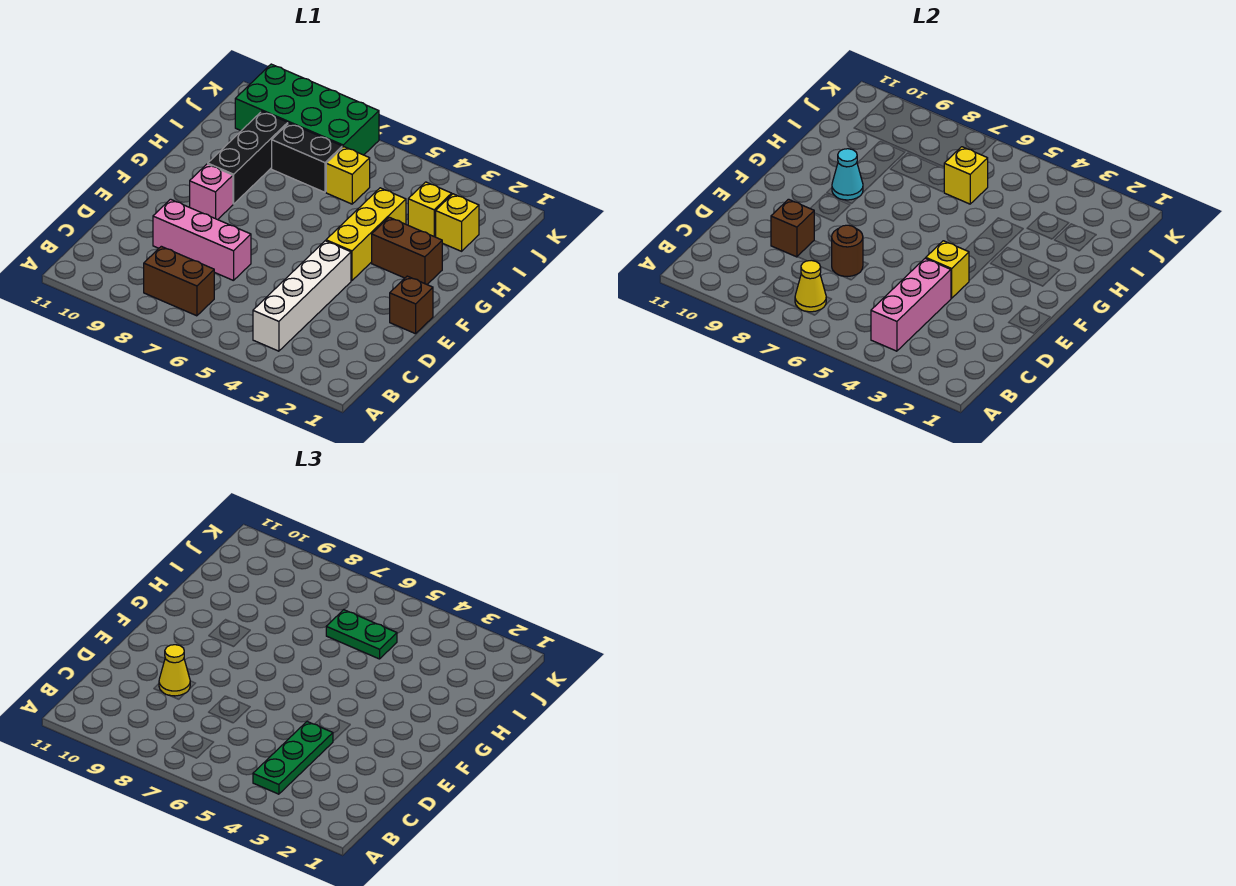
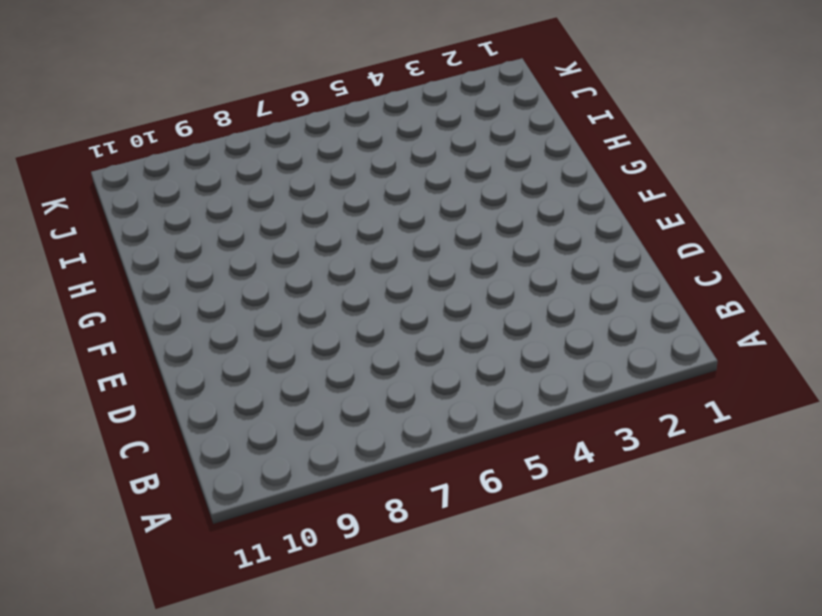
none -> white 1x4 brick [253,241,351,351]
none -> brown 1x2 brick [144,246,214,316]
none -> pink 1x3 brick [153,199,251,281]

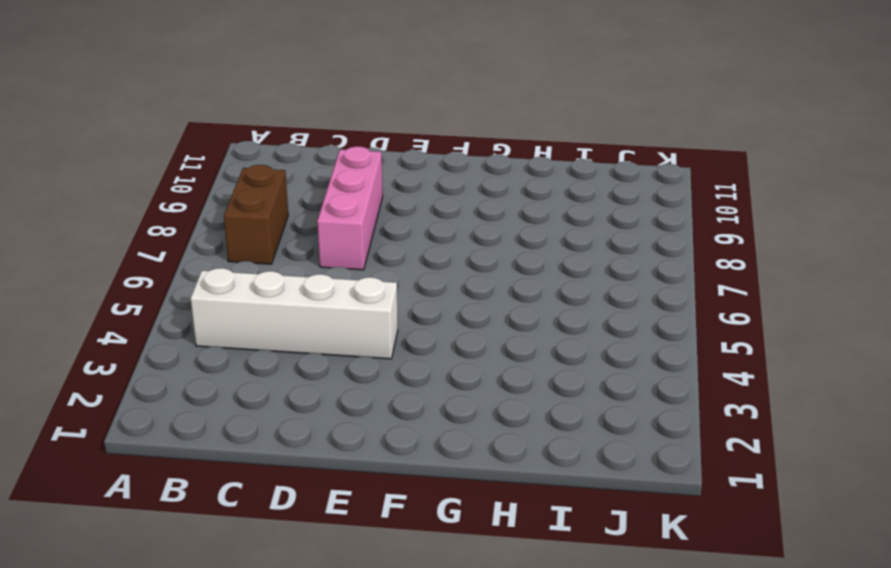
none -> brown 1x1 brick [390,276,433,334]
none -> yellow 1x3 brick [326,188,406,281]
none -> pink 1x1 brick [190,164,233,220]

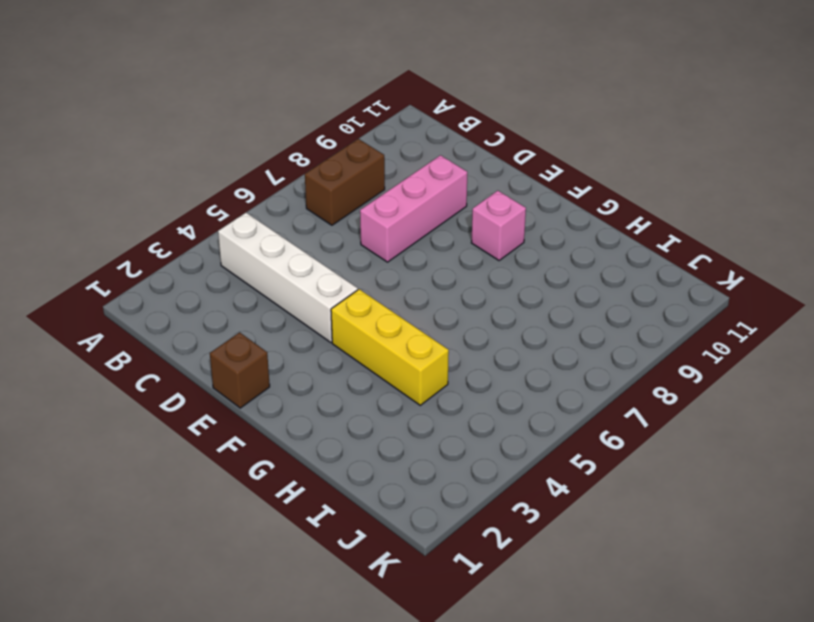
none -> brown 1x2 brick [372,217,442,284]
none -> black 1x3 brick [208,111,288,204]
none -> yellow 1x1 brick [436,194,479,251]

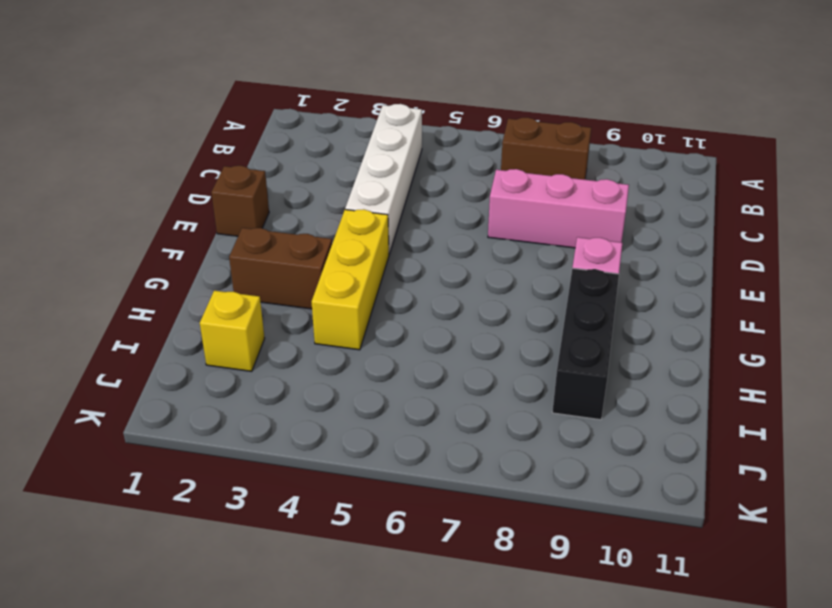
none -> yellow 1x1 brick [408,182,452,237]
none -> yellow 1x1 brick [326,147,370,204]
none -> black 1x2 brick [272,123,342,192]

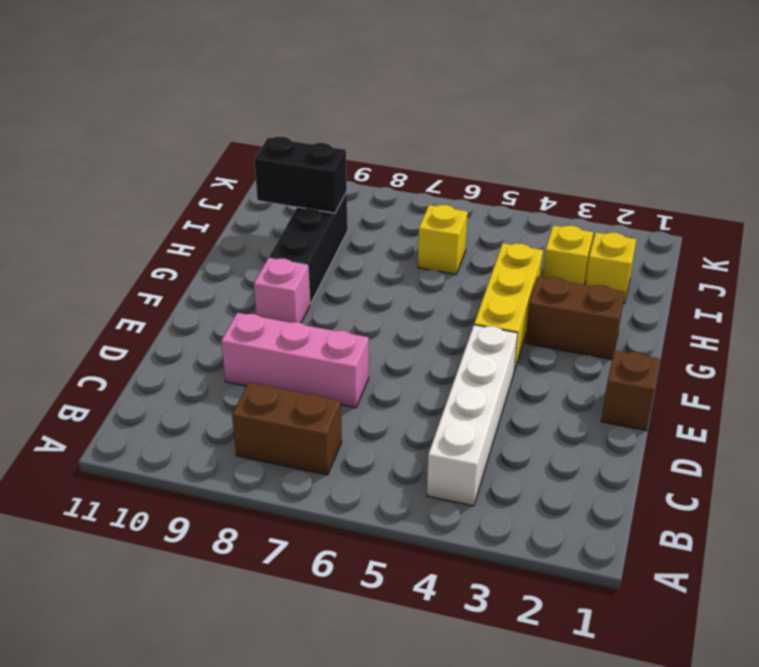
black 1x2 brick [254,137,347,213] -> black 1x2 brick moved to [272,123,342,192]
none -> green 2x4 brick [235,64,379,155]
none -> pink 1x3 brick [871,258,951,351]
none -> yellow 1x1 cone [795,260,826,312]

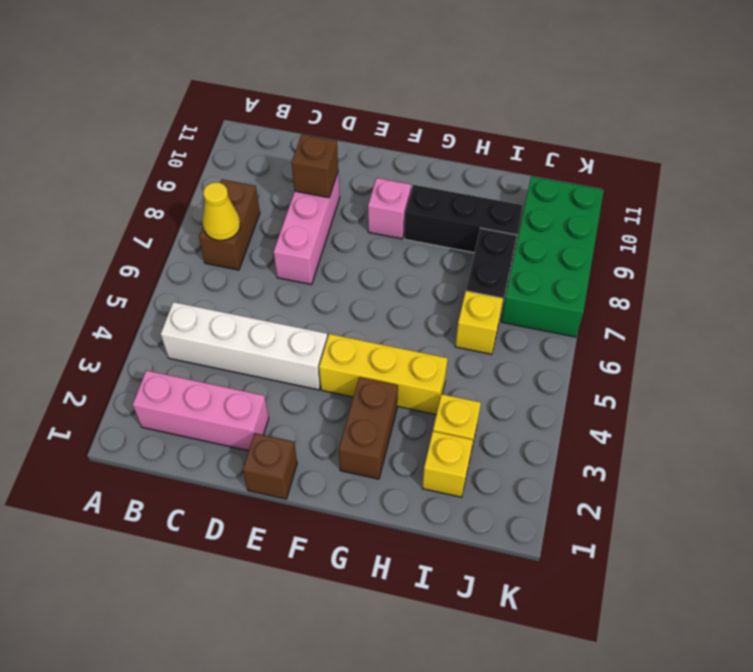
pink 1x3 brick [133,370,269,451] -> pink 1x3 brick moved to [871,258,951,351]
none -> brown 1x1 round brick [832,225,863,276]
none -> yellow 1x1 brick [926,241,969,298]
none -> cyan 1x1 cone [832,149,863,200]

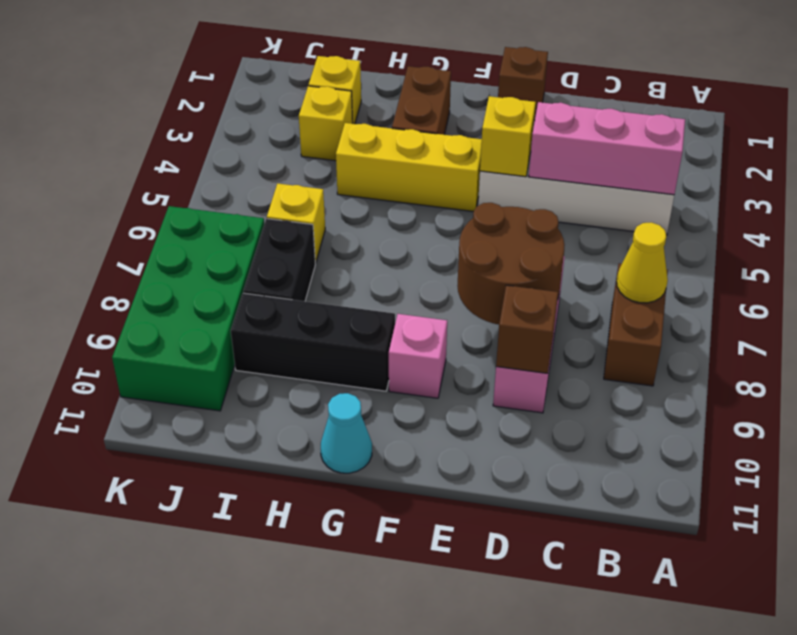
brown 2x2 round brick [457,203,565,325] -> brown 1x1 round brick [832,225,863,276]
cyan 1x1 cone [321,393,372,473] -> cyan 1x1 cone moved to [832,149,863,200]
none -> yellow 1x1 brick [944,147,988,204]
none -> green 1x3 plate [253,722,333,794]
none -> yellow 1x1 cone [159,645,190,696]

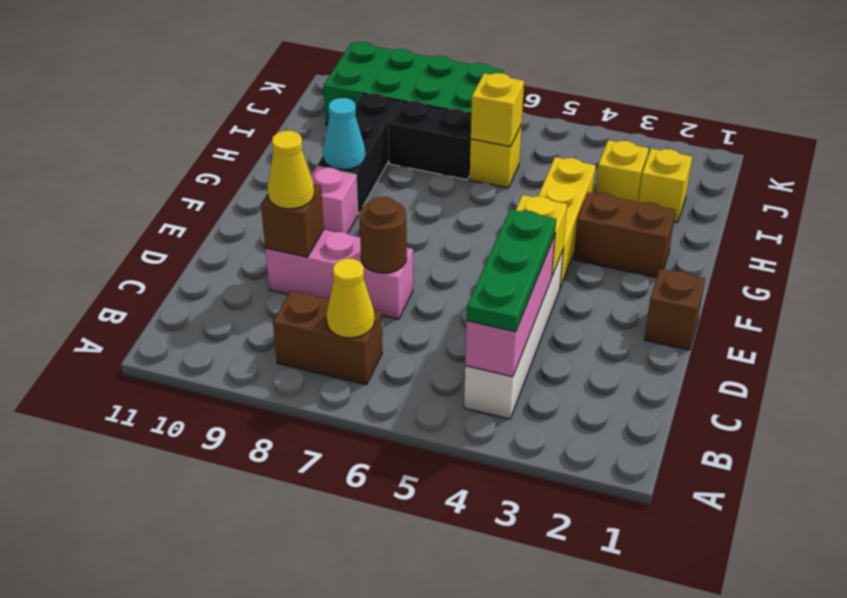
none -> green 1x2 plate [326,610,397,659]

